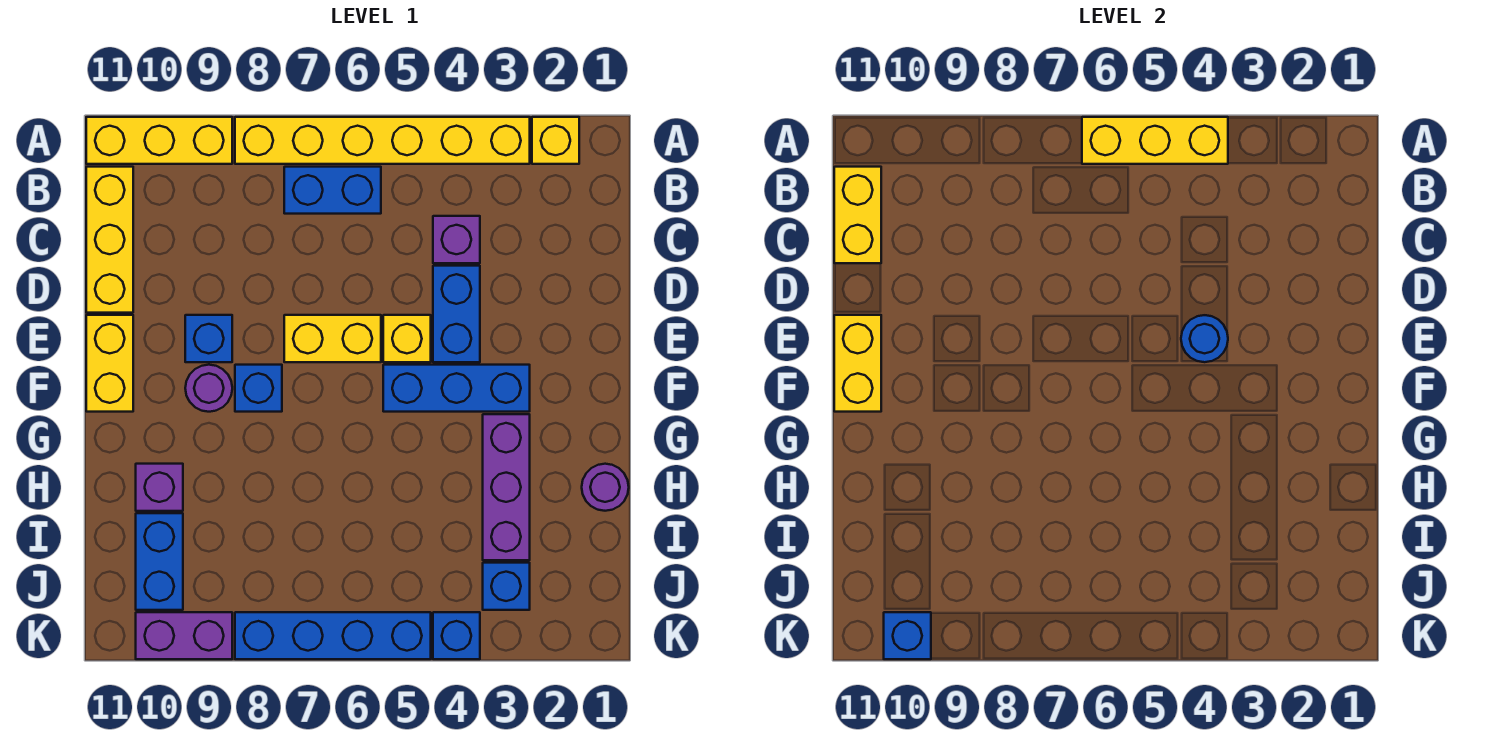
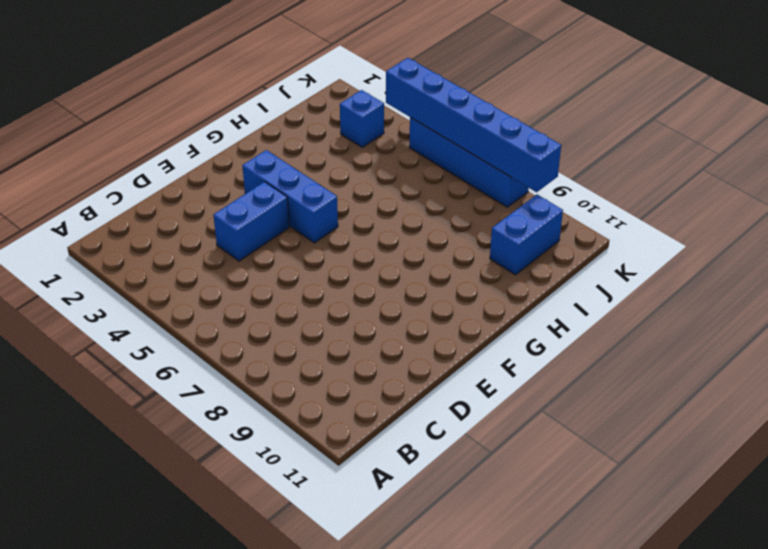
blue 1x6 brick [386,58,561,192] -> none
none -> yellow 1x1 brick [532,117,579,164]
none -> yellow 1x6 brick [235,117,530,164]
none -> yellow 1x3 brick [86,117,232,164]

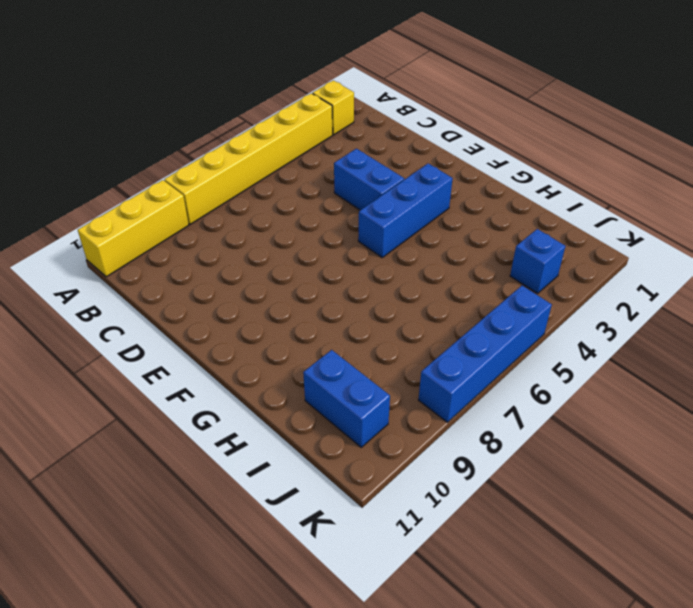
none -> blue 1x2 brick [284,167,381,214]
none -> yellow 1x3 brick [86,167,133,313]
none -> purple 1x1 brick [433,216,480,263]

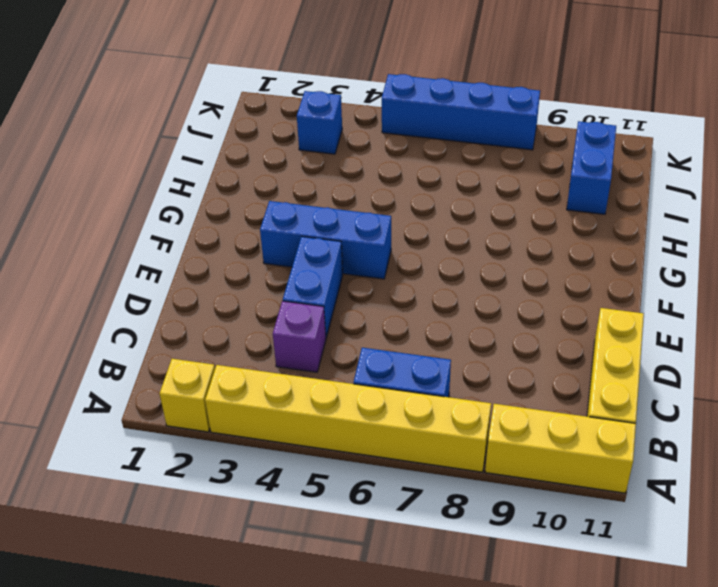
none -> yellow 1x1 brick [383,315,431,362]
none -> yellow 1x2 brick [284,315,381,362]
none -> blue 1x1 brick [185,315,232,362]

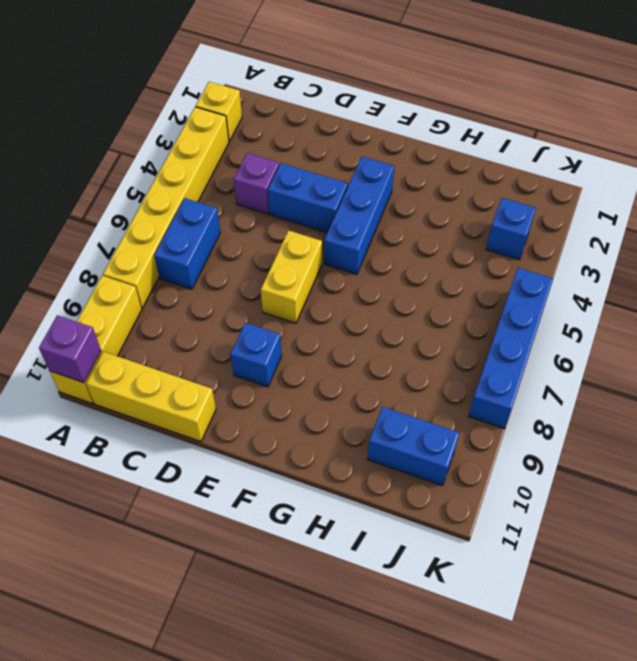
purple 1x1 brick [39,315,101,383] -> purple 1x1 brick moved to [136,464,183,511]
none -> yellow 1x1 brick [383,315,431,362]
none -> yellow 1x2 brick [86,315,133,412]
none -> blue 1x1 brick [235,365,282,412]

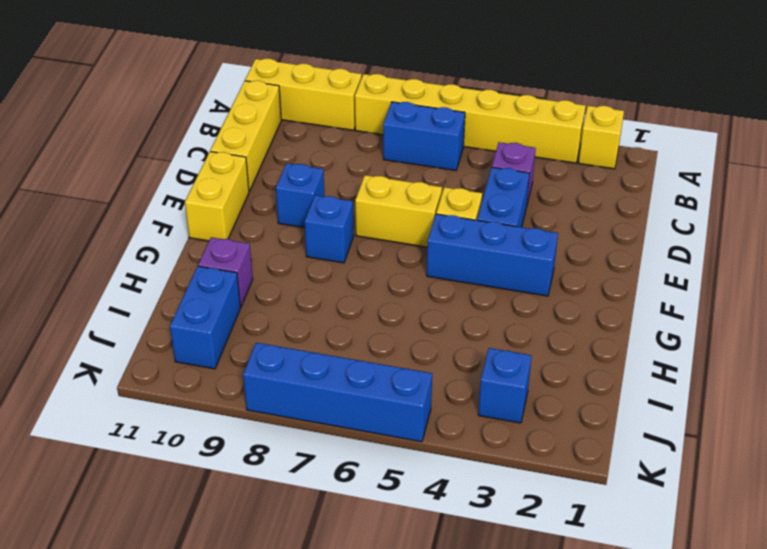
none -> purple 1x1 round brick [185,365,232,412]
none -> purple 1x3 brick [483,414,530,560]
none -> purple 1x1 round brick [582,464,629,511]

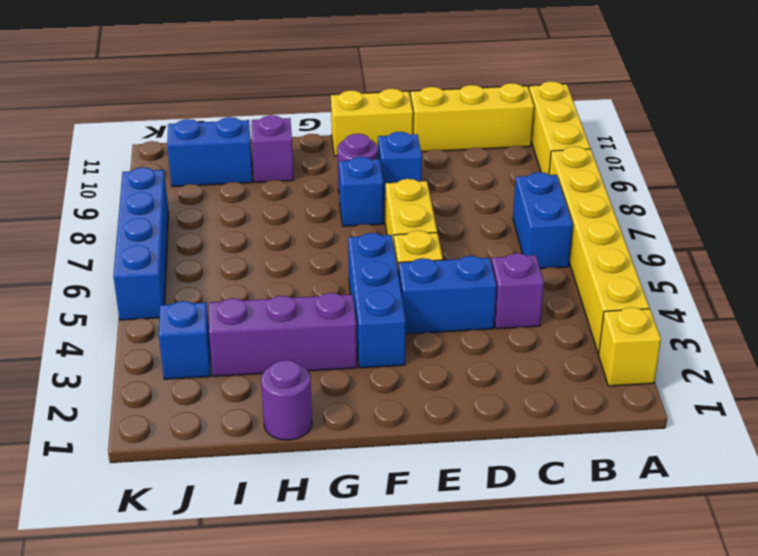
none -> blue 1x1 brick [433,612,480,659]
none -> purple 1x2 brick [136,612,232,659]
none -> yellow 1x3 brick [1082,117,1228,164]

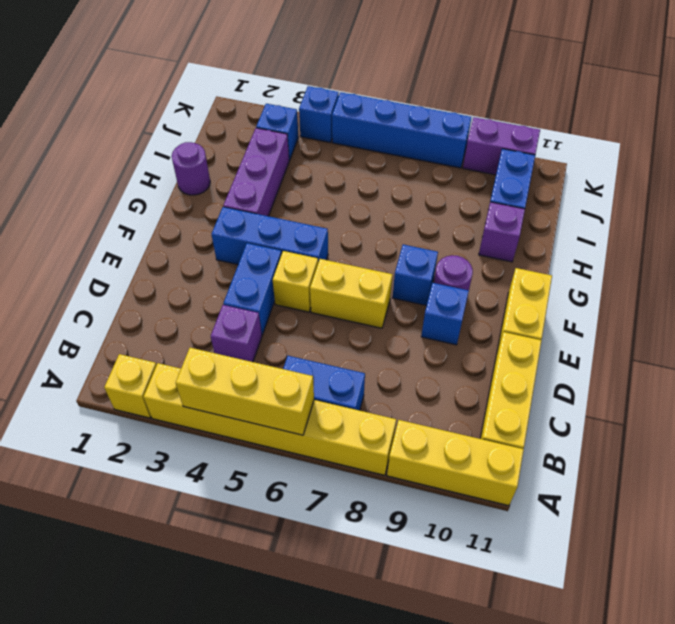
none -> yellow 1x2 brick [834,167,881,263]
none -> blue 1x1 round brick [1181,315,1228,362]
none -> yellow 1x2 brick [834,315,881,412]

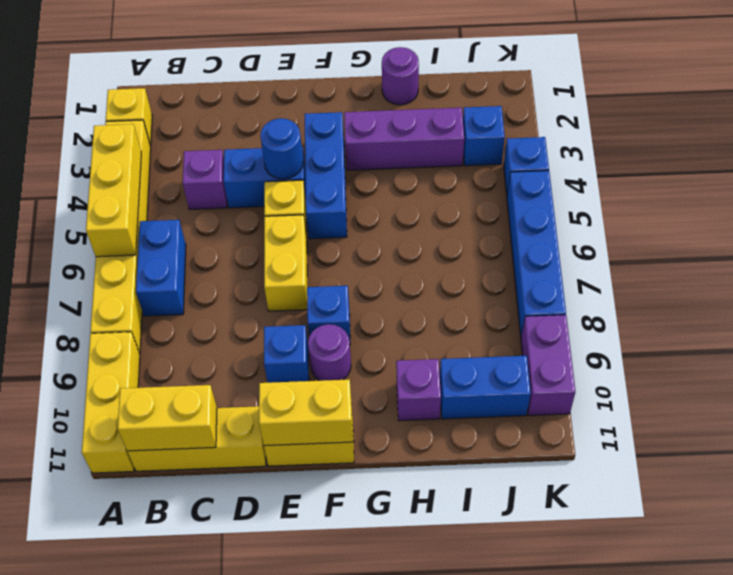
none -> blue 1x1 brick [884,612,931,659]

